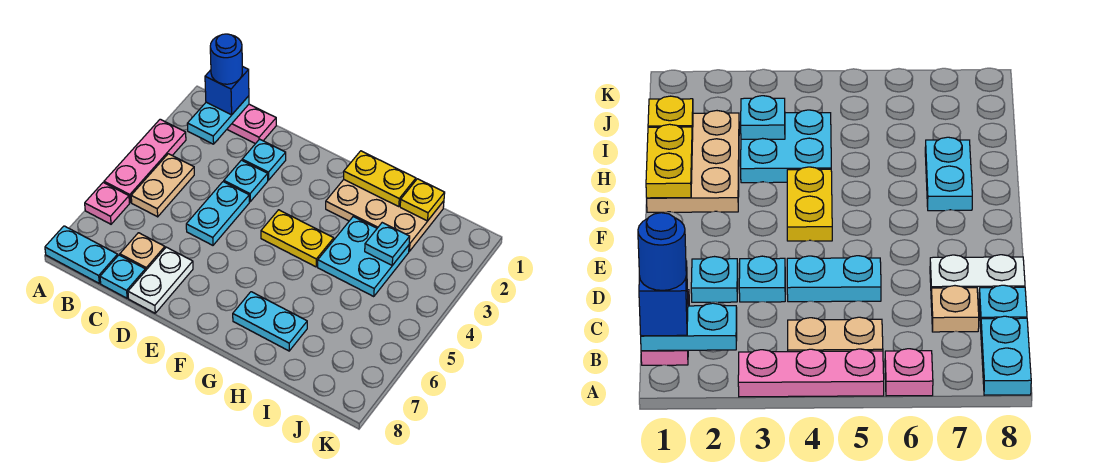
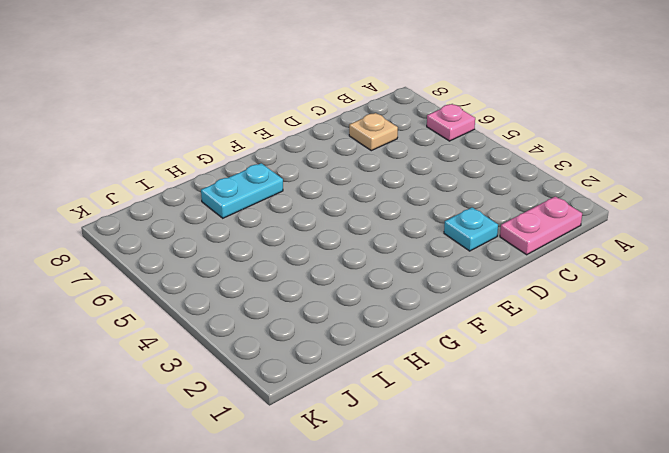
none -> pink 1x3 plate [104,119,186,202]
none -> cyan 1x2 plate [45,226,118,283]
none -> tan 1x2 plate [131,154,194,217]

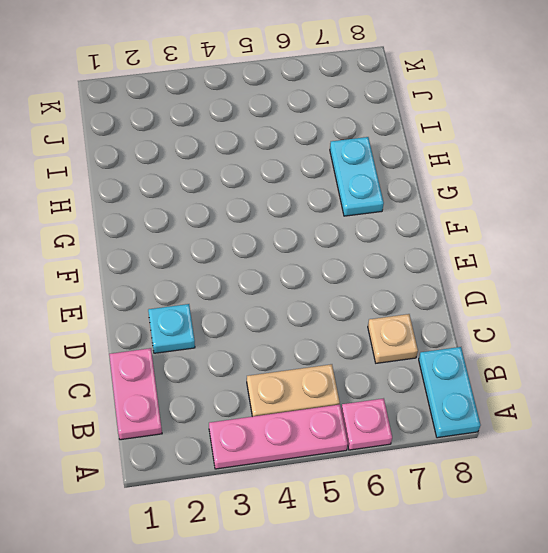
none -> cyan 1x1 plate [100,255,145,298]
none -> cyan 1x1 plate [224,160,268,202]
none -> cyan 1x2 plate [186,182,249,245]

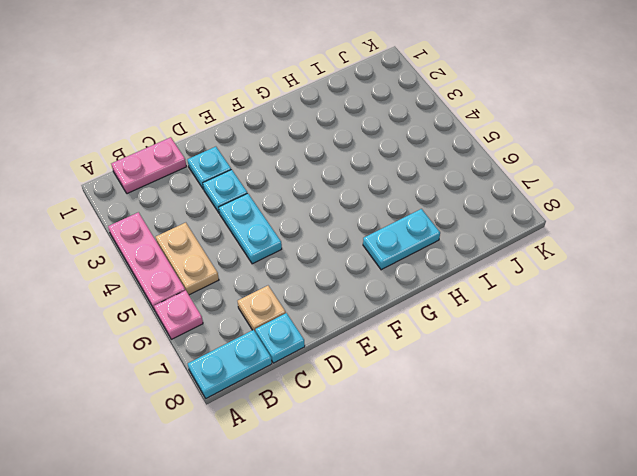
none -> white 1x2 plate [128,247,193,313]
none -> yellow 1x2 plate [261,210,334,267]
none -> tan 2x3 plate [326,180,444,251]

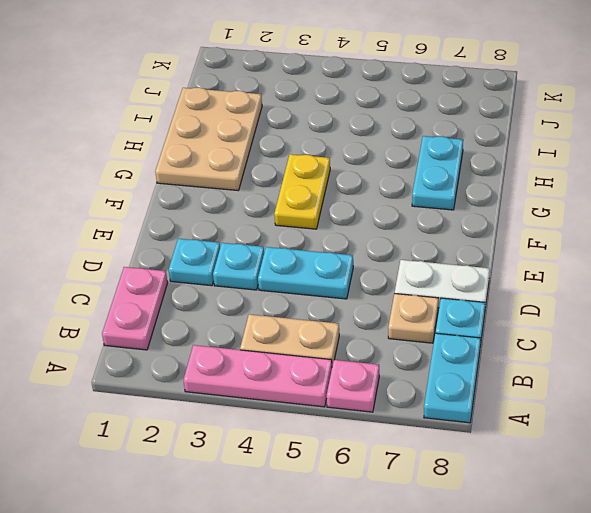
none -> cyan 2x2 plate [318,217,409,297]
none -> cyan 1x2 plate [187,96,249,144]
none -> yellow 1x2 plate [344,151,416,207]

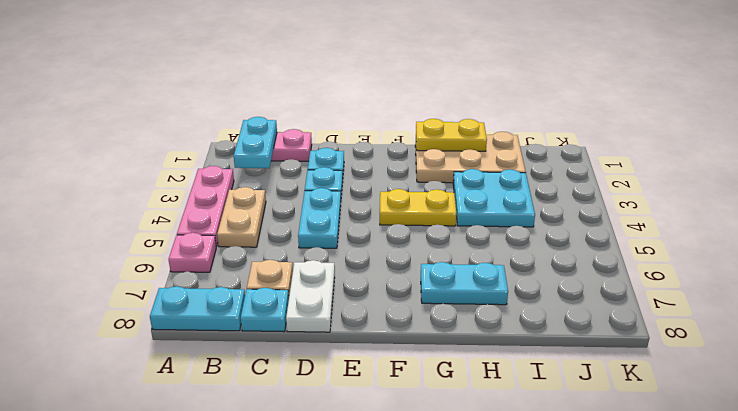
none -> yellow 1x1 plate [400,179,445,221]
none -> cyan 1x1 plate [365,223,410,265]
none -> blue 1x1 brick [205,66,249,115]

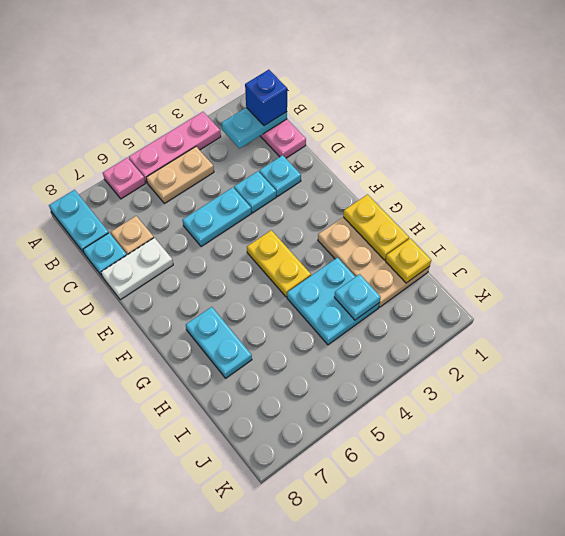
none -> blue 1x1 round brick [210,34,242,84]

